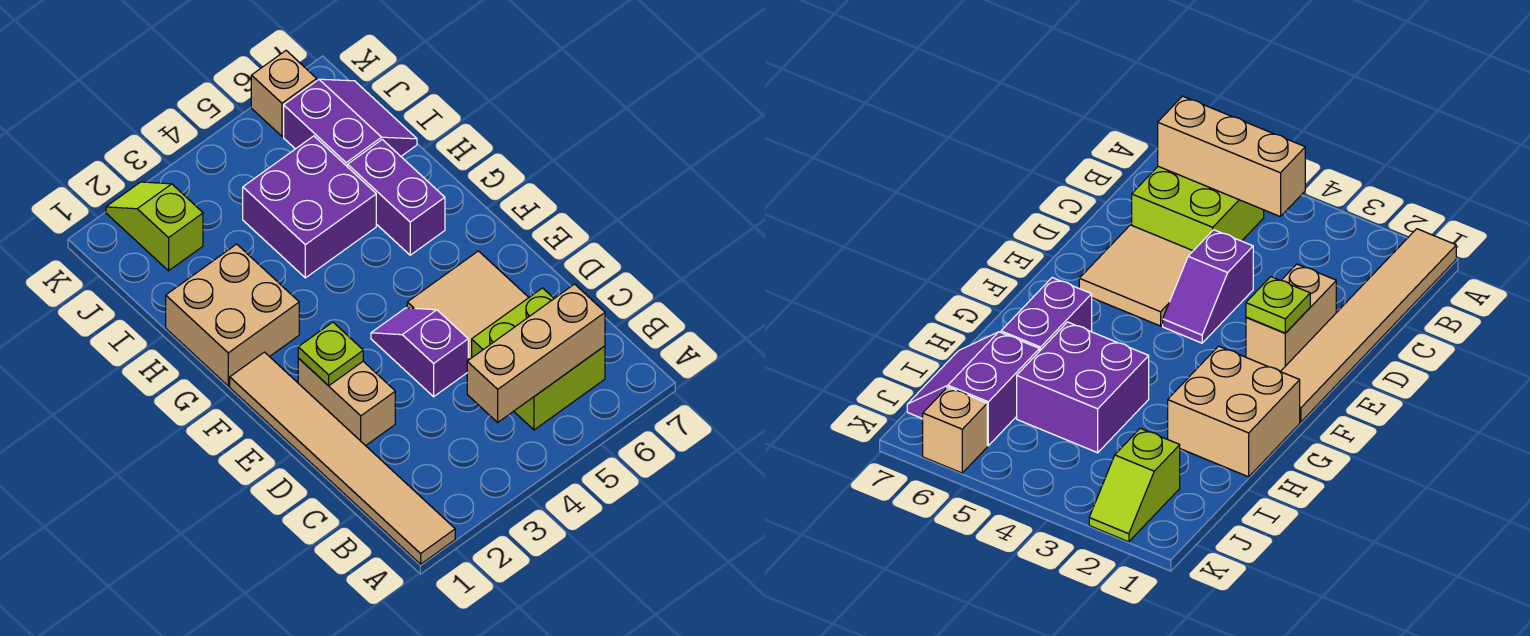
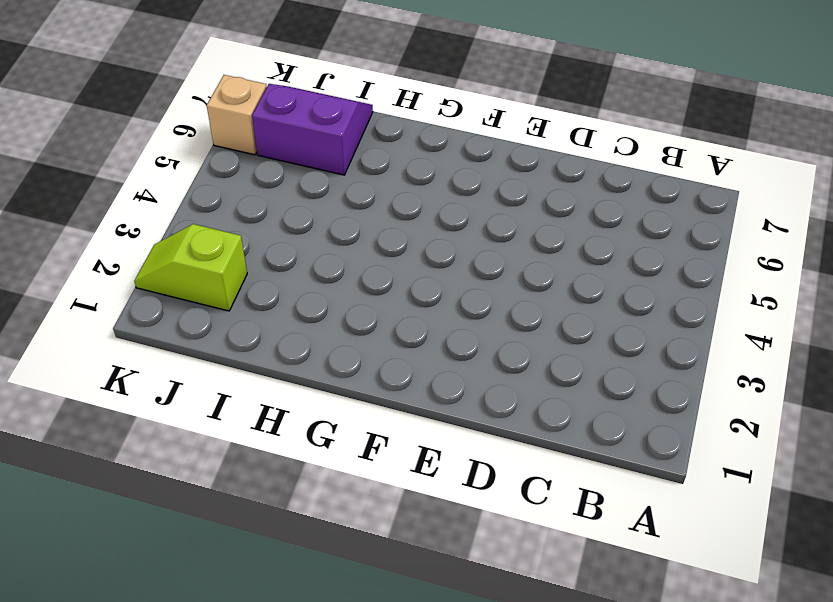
none -> tan 1x6 tile [230,352,455,564]
none -> lime 2x2 brick [472,288,605,430]
none -> tan 1x2 brick [298,358,395,446]

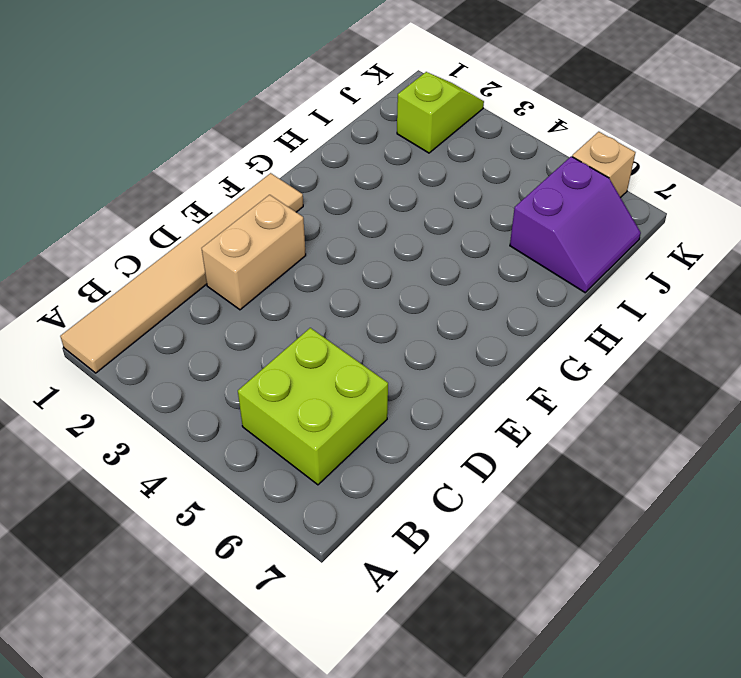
none -> purple 1x2 slope [371,308,468,397]
none -> tan 2x2 tile [407,251,529,360]
none -> tan 2x2 brick [166,244,299,386]

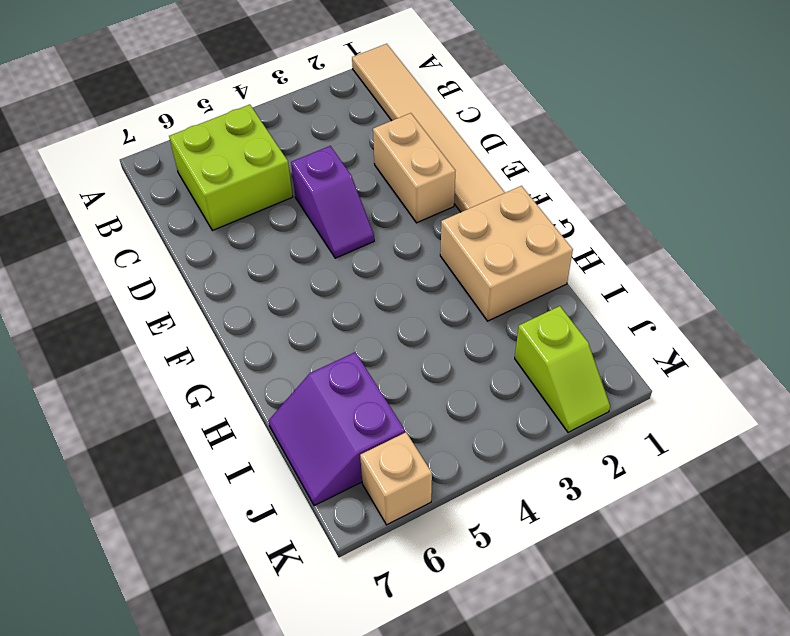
none -> tan 2x2 tile [407,251,529,360]
none -> purple 1x2 brick [348,140,445,255]
none -> purple 2x2 brick [243,136,376,278]

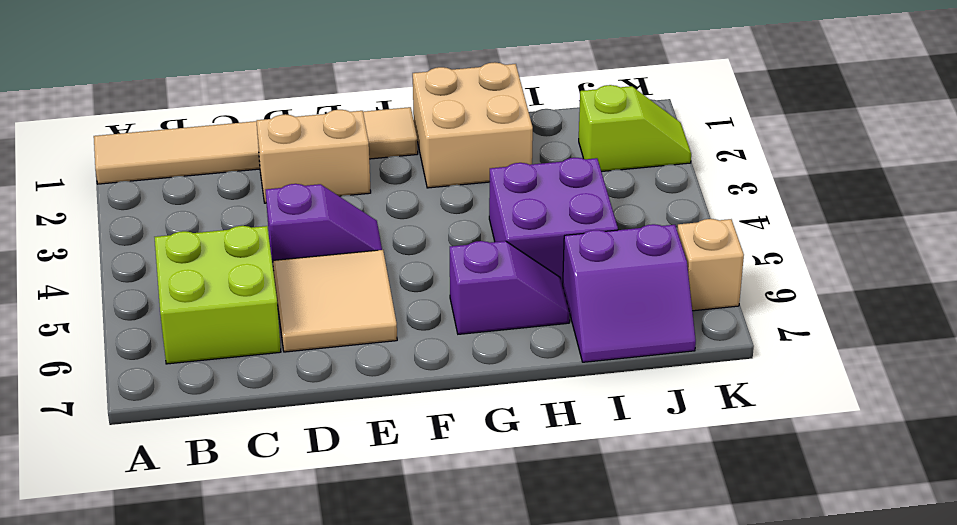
purple 1x2 slope [450,241,570,334] -> purple 1x2 brick [348,140,445,255]
none -> tan 1x3 brick [467,284,605,422]
none -> lime 1x1 plate [298,322,363,386]

